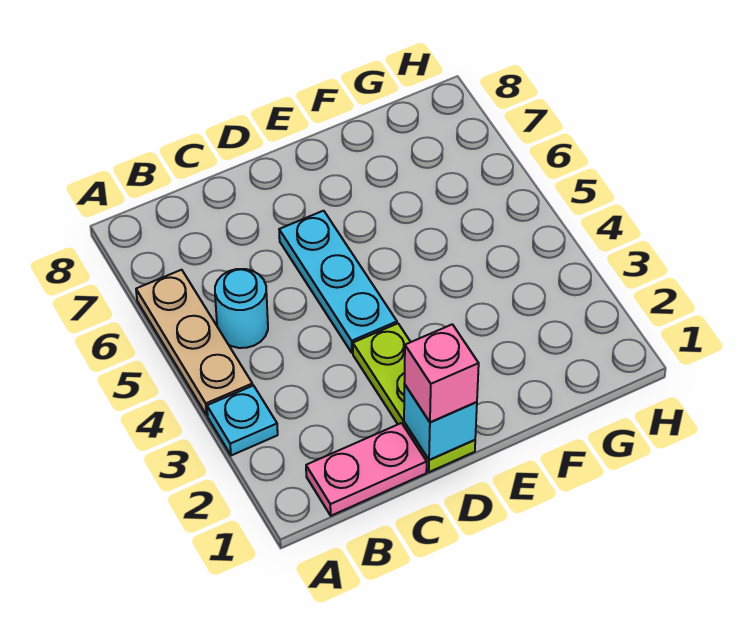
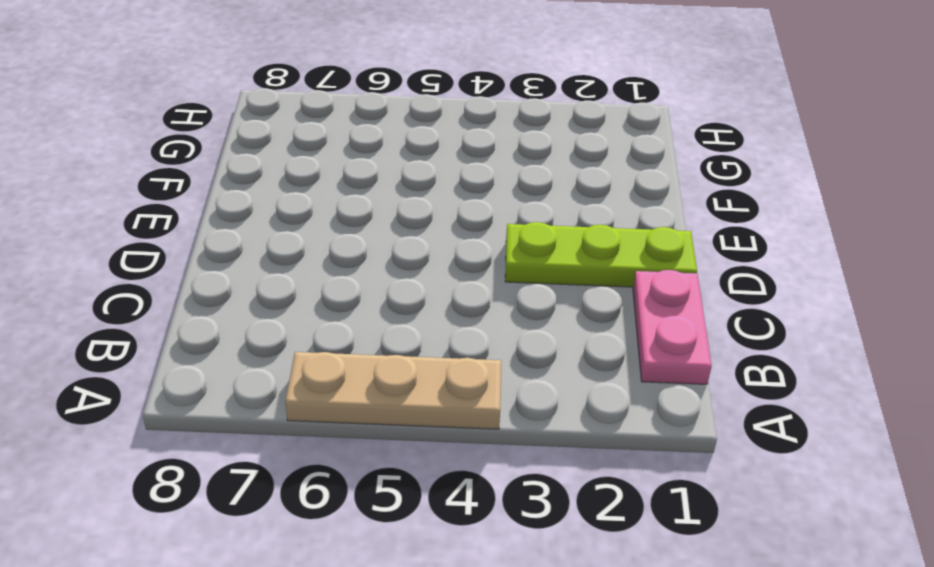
none -> cyan 1x1 plate [207,386,278,455]
none -> cyan 1x1 round brick [215,269,268,348]

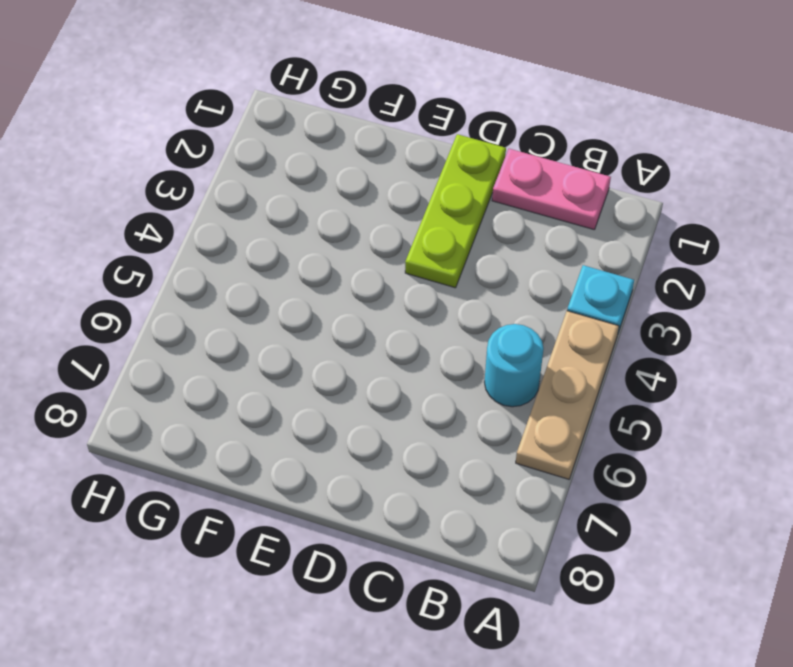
none -> cyan 1x3 plate [279,211,397,353]
none -> cyan 1x1 brick [404,384,477,460]

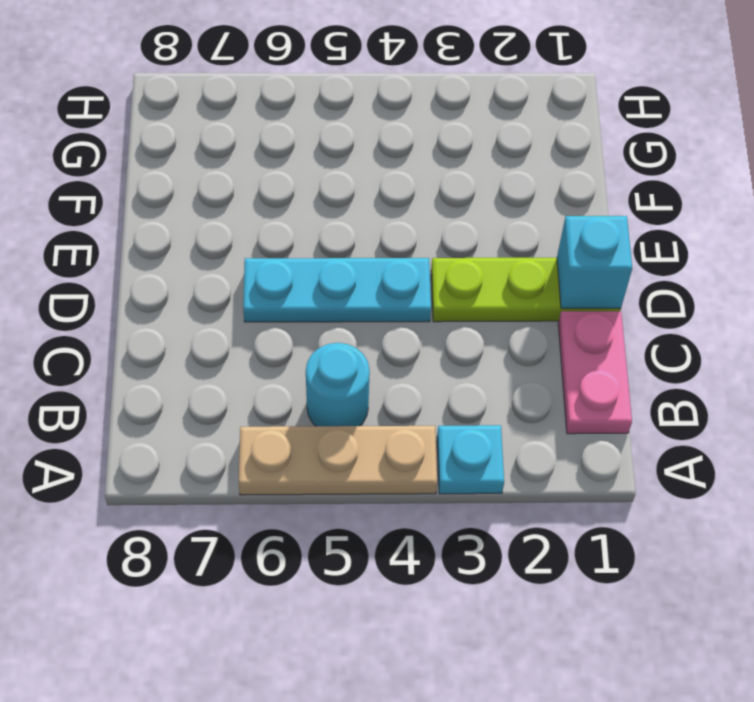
none -> pink 1x1 brick [404,324,479,422]

